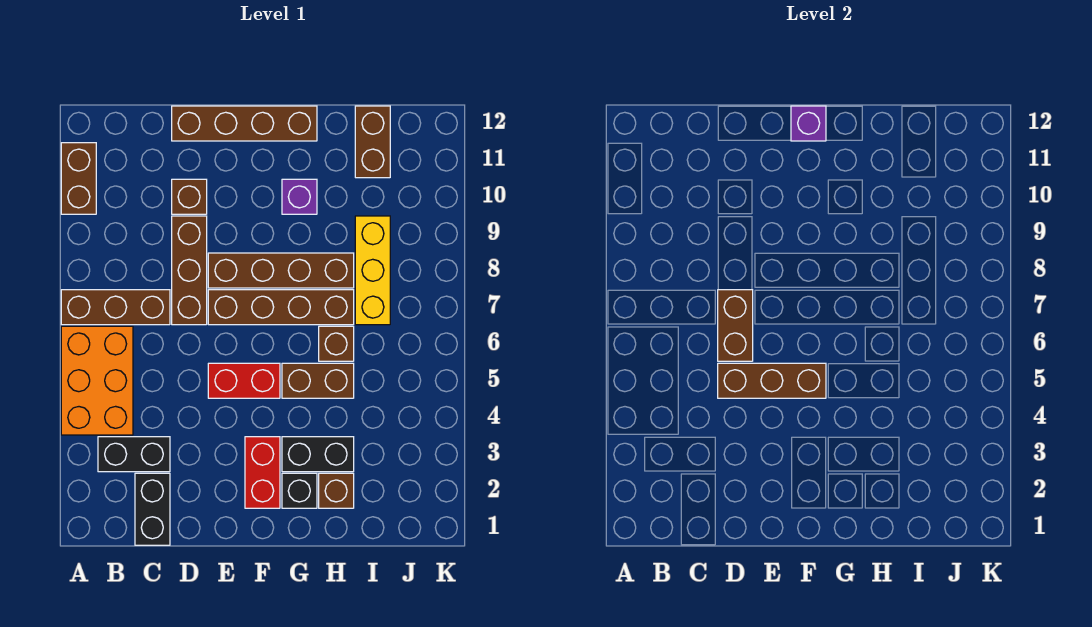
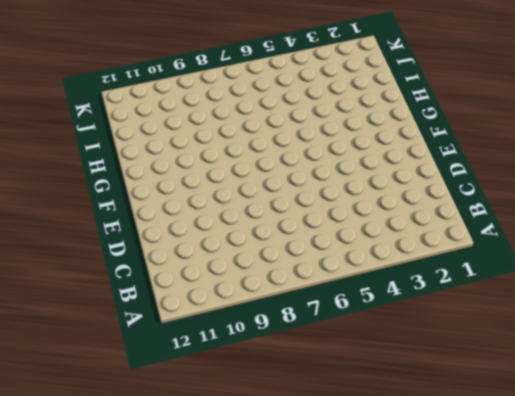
none -> orange 2x3 brick [61,326,133,435]
none -> brown 1x3 brick [61,290,170,325]
none -> brown 1x2 brick [61,143,96,214]

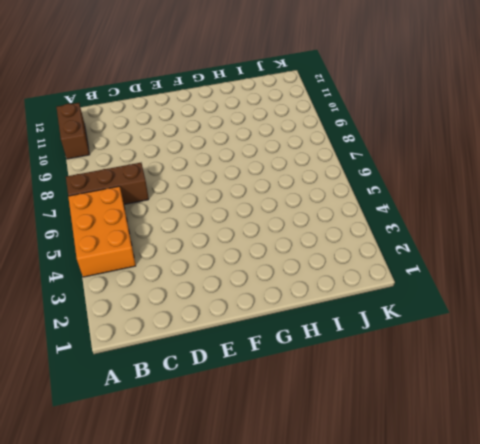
none -> black 1x2 brick [98,437,170,472]
none -> black 1x2 brick [135,473,170,545]
none -> brown 1x3 brick [172,216,207,325]

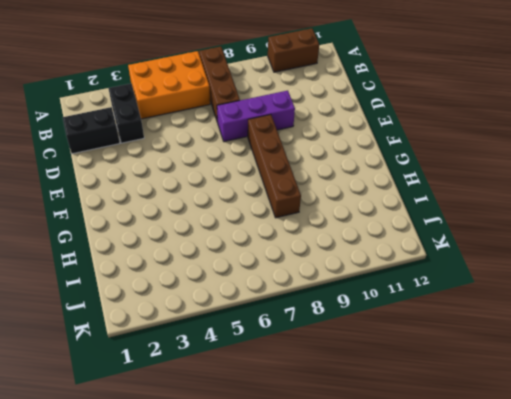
purple 1x3 brick [217,91,295,142] -> brown 1x3 brick [172,216,207,325]
none -> brown 1x1 brick [172,179,207,214]
none -> brown 1x4 brick [172,106,317,141]
none -> red 1x2 brick [208,363,280,398]

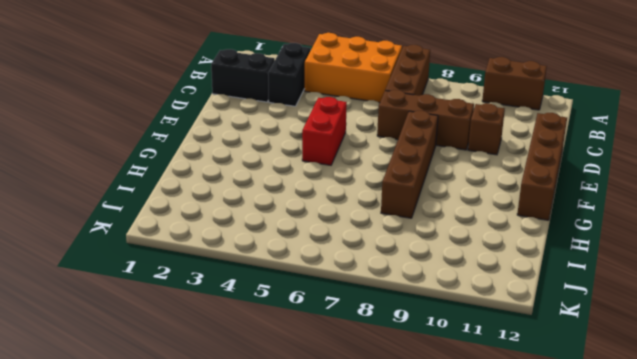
none -> brown 1x4 brick [208,290,354,325]
none -> red 1x2 brick [245,437,280,508]
none -> black 1x1 brick [282,473,317,508]

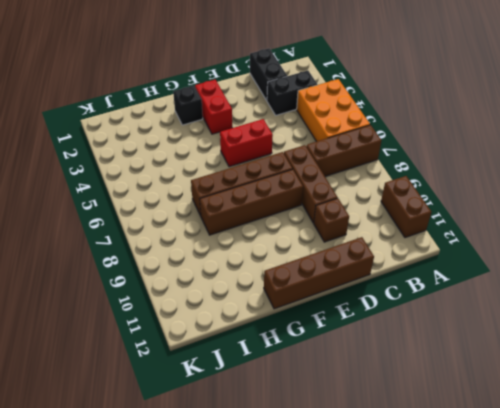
none -> black 1x2 brick [282,437,354,472]
none -> brown 1x2 brick [282,363,354,398]
none -> purple 1x1 brick [282,179,317,214]

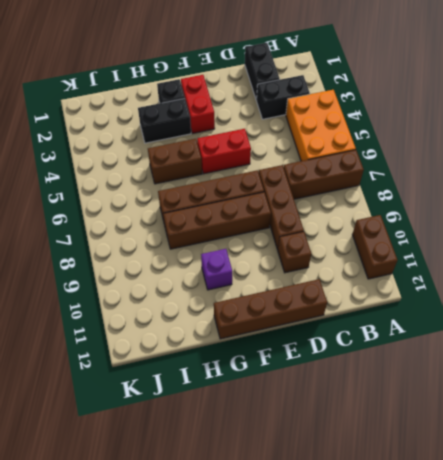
none -> brown 1x1 brick [319,473,354,508]
none -> brown 1x1 brick [319,326,354,361]
none -> yellow 1x3 brick [355,216,390,325]

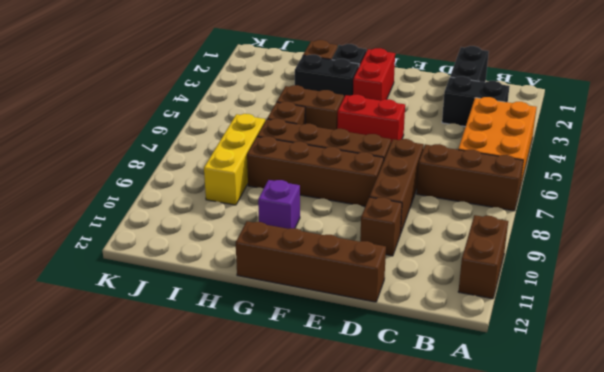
none -> brown 1x2 brick [355,106,390,178]
none -> brown 1x3 brick [718,363,826,398]
none -> brown 1x2 brick [718,290,753,361]

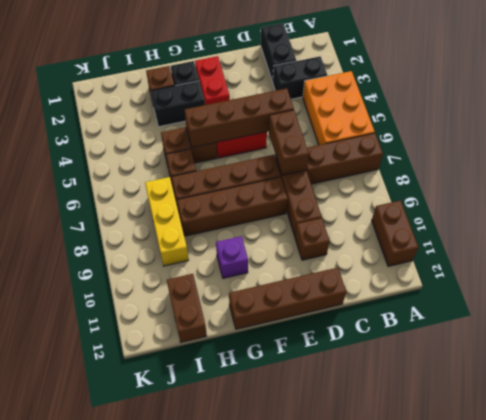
brown 1x4 brick [185,88,294,147] -> brown 1x3 brick [718,363,826,398]
none -> purple 1x1 brick [791,106,826,141]

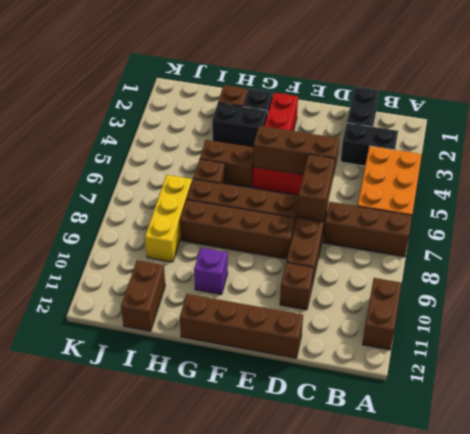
none -> purple 1x1 brick [791,106,826,141]

